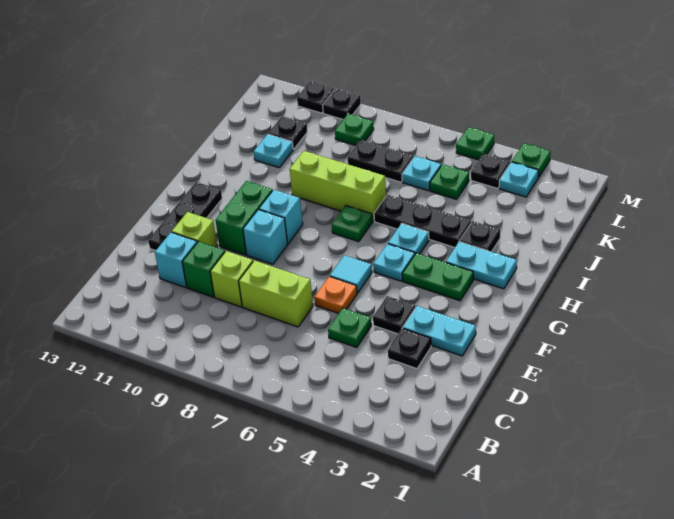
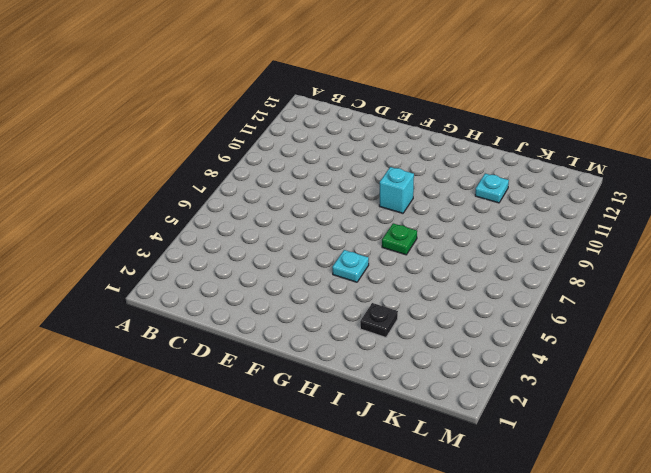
none -> black 1x1 plate [388,328,431,369]
none -> green 1x1 plate [328,308,371,348]
none -> lime 1x2 brick [239,260,313,327]
none -> lime 1x1 brick [210,251,253,307]

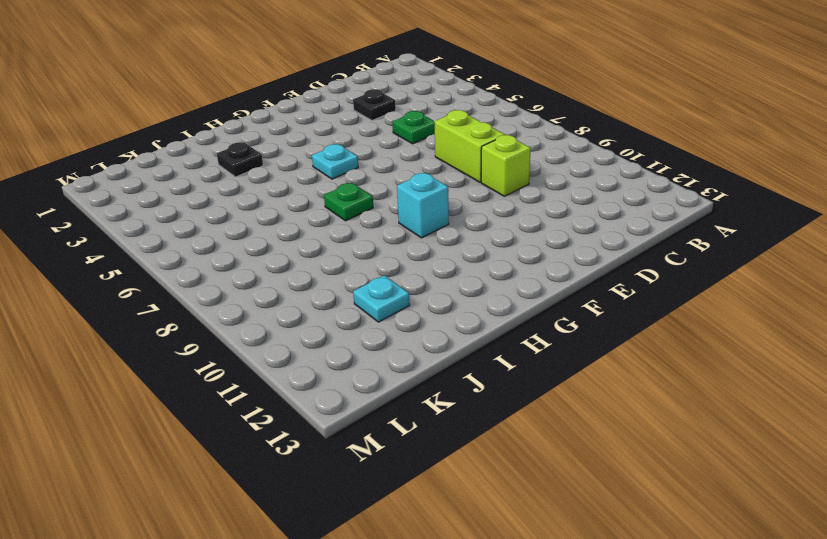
none -> green 1x1 brick [182,241,225,297]
none -> cyan 1x1 brick [155,232,197,288]
none -> cyan 1x2 plate [403,306,476,356]
none -> black 1x1 plate [373,296,415,334]

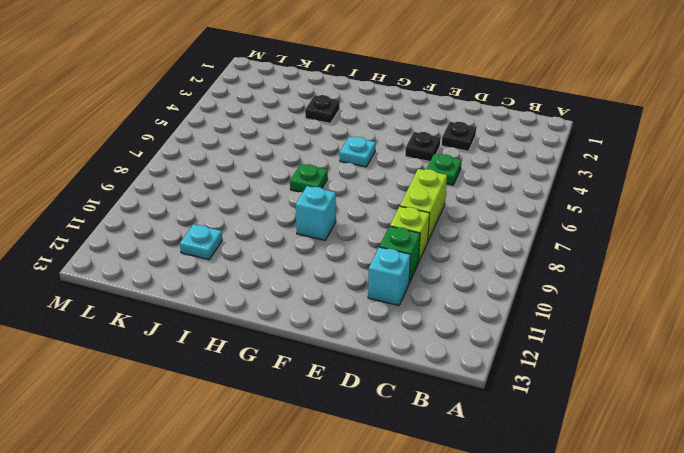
none -> cyan 1x2 plate [403,306,476,356]
none -> orange 1x1 plate [314,276,357,314]
none -> lime 1x1 brick [172,212,217,248]
none -> black 1x3 plate [148,182,222,251]

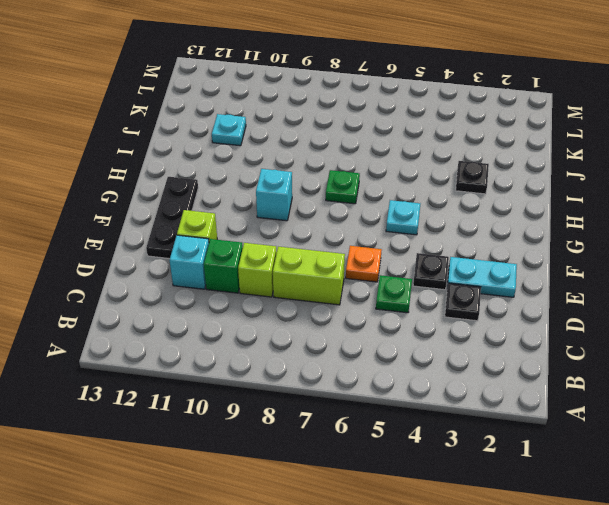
none -> cyan 1x1 tile [330,255,372,293]
none -> cyan 1x1 brick [243,210,288,264]
none -> green 1x2 brick [215,181,272,255]
none -> green 1x2 plate [402,253,473,301]

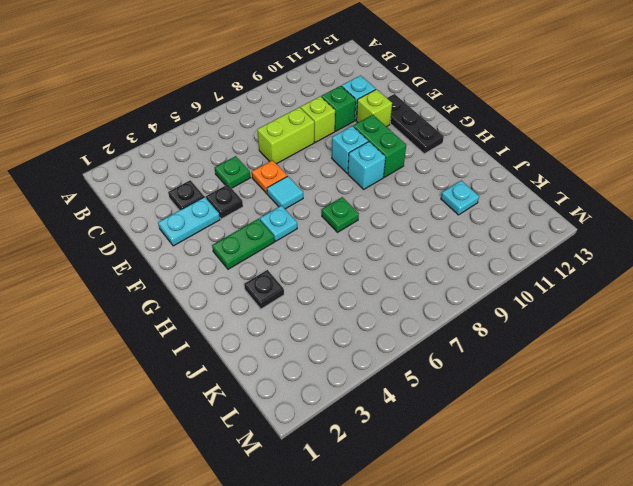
none -> cyan 1x2 plate [446,242,517,289]
none -> cyan 1x1 plate [388,223,429,254]
none -> black 1x3 plate [374,194,471,248]
none -> lime 1x3 brick [290,151,386,221]

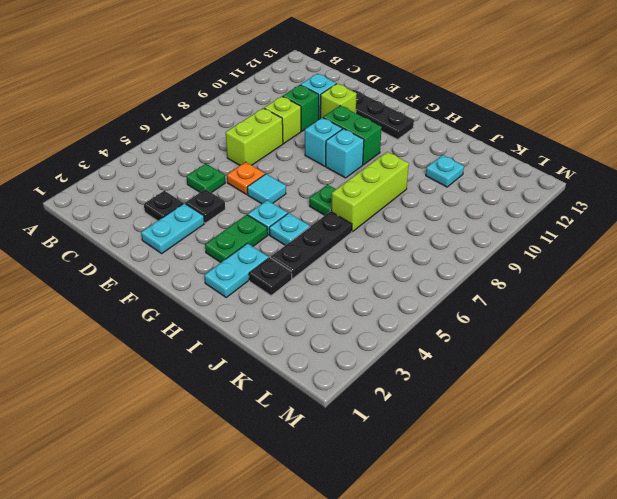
none -> green 1x1 plate [430,164,469,199]
none -> cyan 1x1 plate [402,156,441,191]
none -> black 1x2 plate [347,140,414,182]
none -> black 1x1 plate [268,116,307,149]

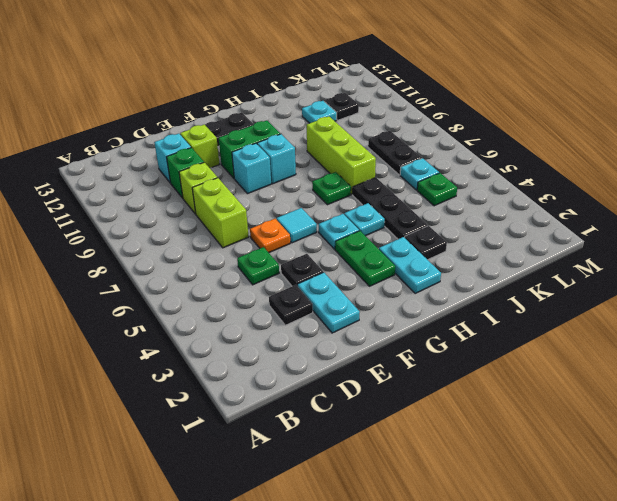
none -> cyan 1x1 plate [499,162,539,197]
none -> black 1x1 plate [471,154,510,189]
none -> green 1x1 plate [335,114,374,145]
none -> green 1x1 plate [512,143,551,177]

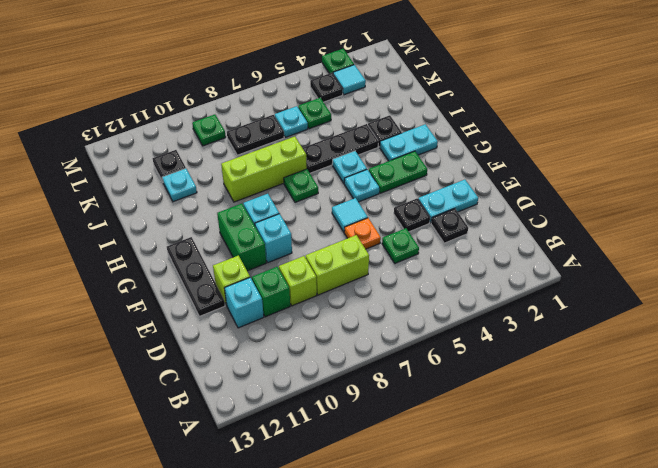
cyan 1x1 tile [333,65,366,95] -> cyan 1x1 plate [499,162,539,197]
none -> green 1x1 plate [456,127,494,160]
none -> black 1x1 plate [323,89,361,119]
none -> black 1x1 plate [297,81,335,113]

